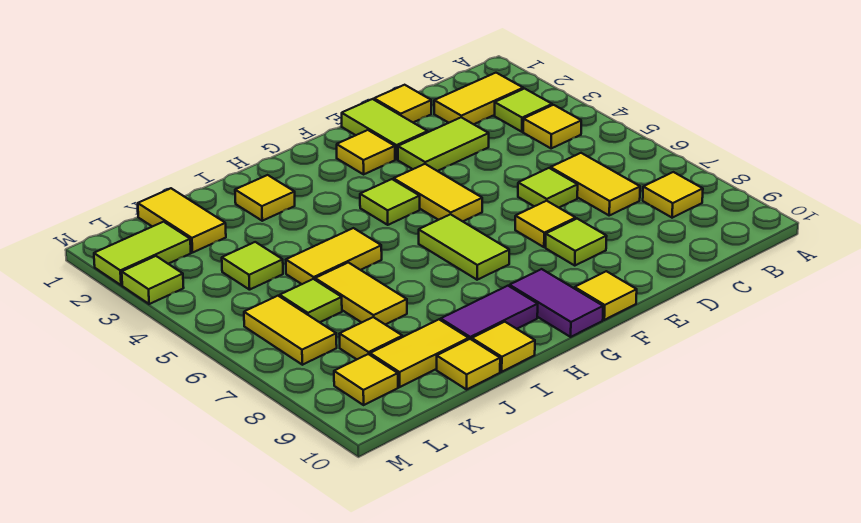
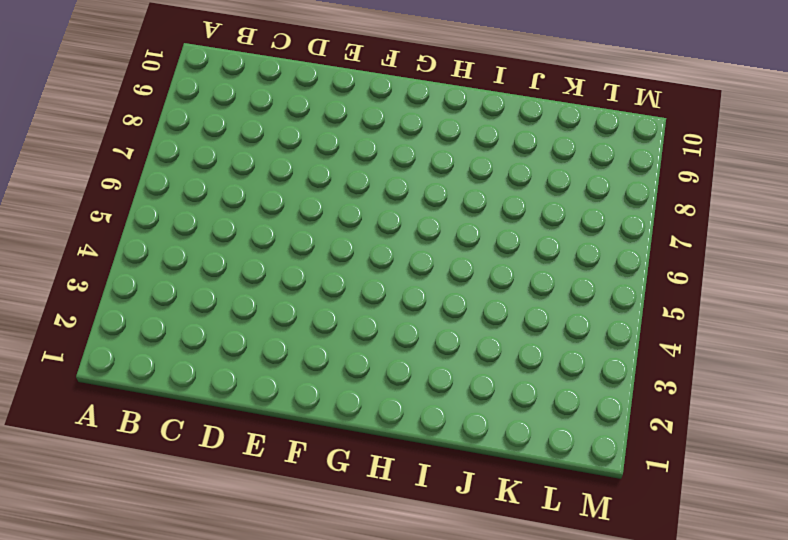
none -> yellow 1x2 tile [434,73,523,124]
none -> lime 1x1 tile [494,89,552,132]
none -> yellow 1x1 tile [523,105,581,149]
none -> yellow 1x1 tile [643,172,703,218]

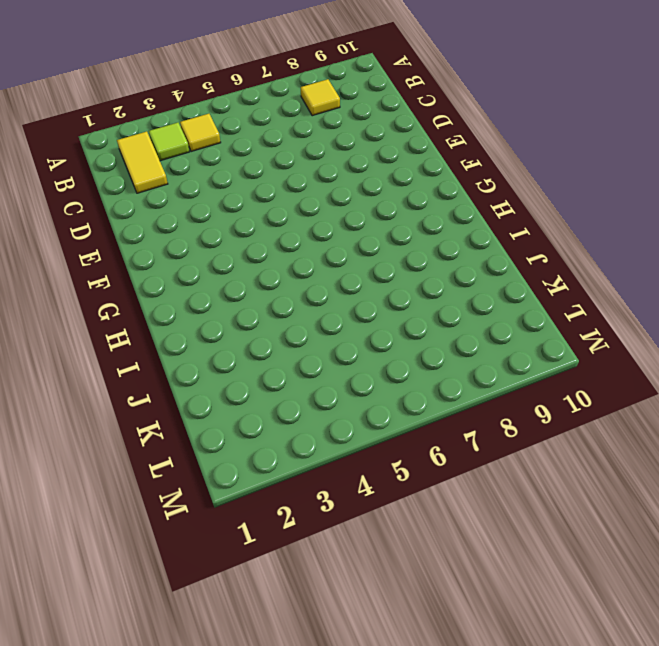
none -> yellow 1x2 tile [551,153,640,215]
none -> yellow 1x1 tile [374,85,431,122]
none -> lime 1x2 tile [398,117,489,171]
none -> lime 1x1 tile [518,168,578,208]

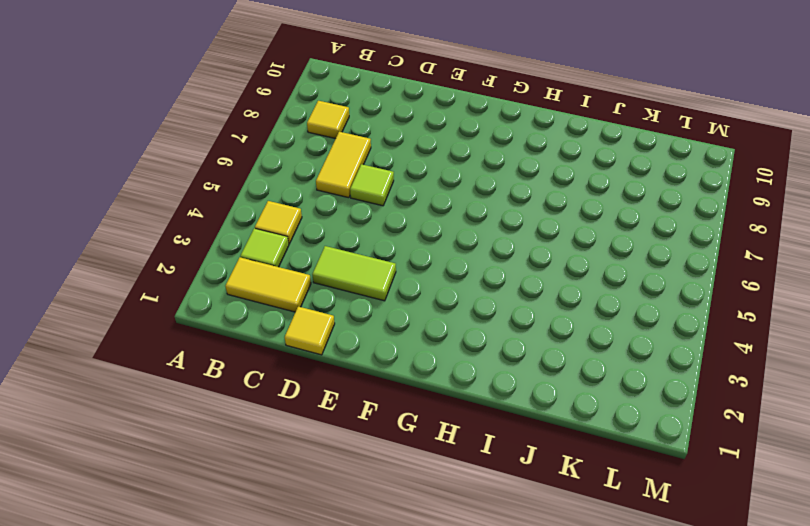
none -> lime 1x2 tile [342,99,428,159]
none -> yellow 1x1 tile [515,201,576,247]
none -> lime 1x1 tile [546,219,607,266]
none -> yellow 1x1 tile [337,130,395,174]

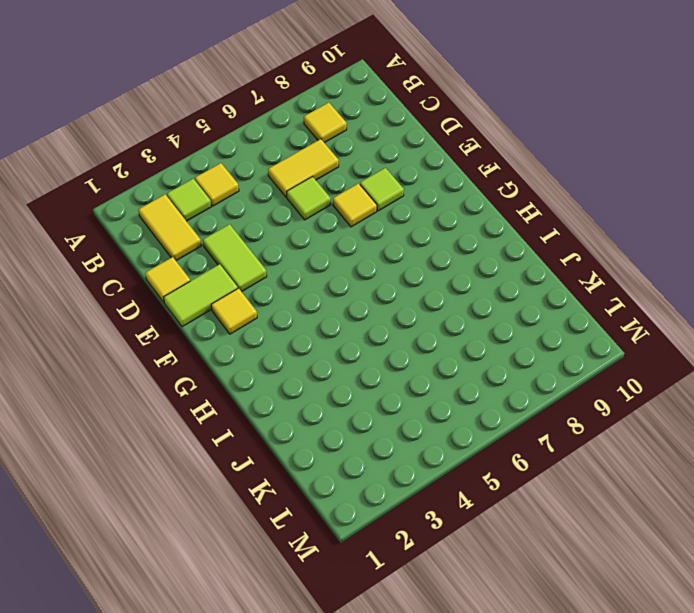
none -> yellow 1x2 tile [394,164,482,221]
none -> yellow 1x1 tile [575,271,637,320]
none -> lime 1x1 tile [360,179,420,225]
none -> lime 1x2 tile [419,214,509,280]

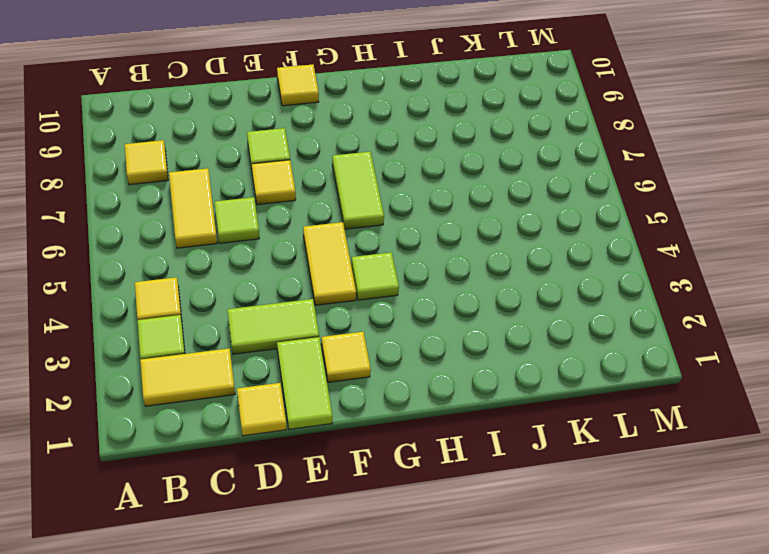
none -> purple 1x2 tile [510,269,603,337]
none -> purple 1x2 tile [441,286,538,340]
none -> yellow 1x1 tile [235,175,295,221]
none -> yellow 1x2 tile [286,228,382,284]

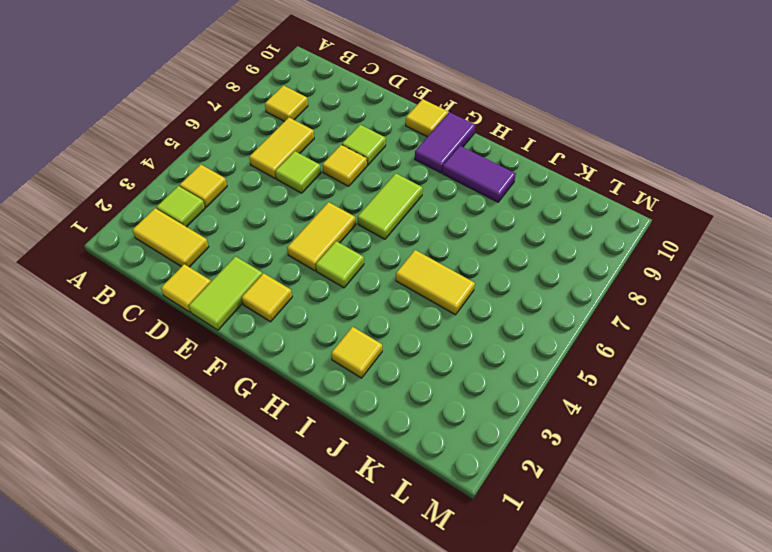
none -> lime 1x2 tile [398,117,489,171]
none -> yellow 1x1 tile [472,322,535,372]
none -> yellow 1x2 tile [315,262,407,325]
none -> yellow 1x2 tile [370,320,469,387]

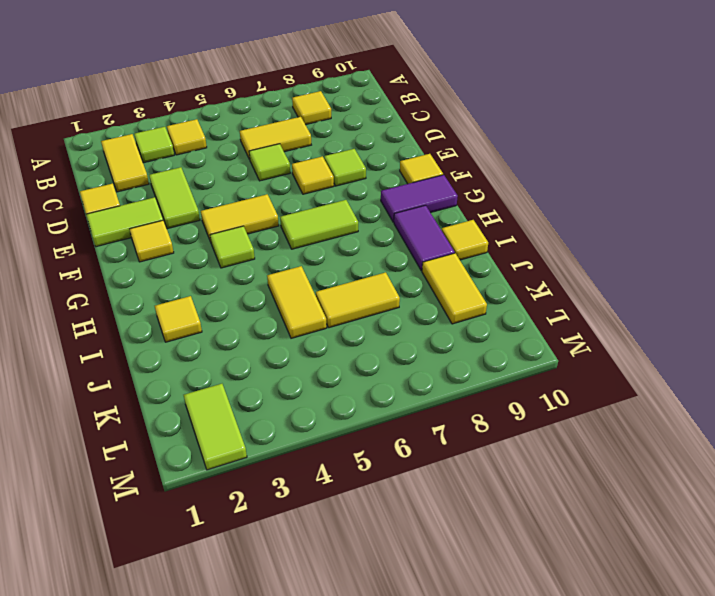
none -> yellow 1x1 tile [437,339,500,389]
none -> yellow 1x2 tile [138,188,226,253]
none -> lime 1x1 tile [222,242,283,290]
none -> lime 1x1 tile [280,279,342,322]

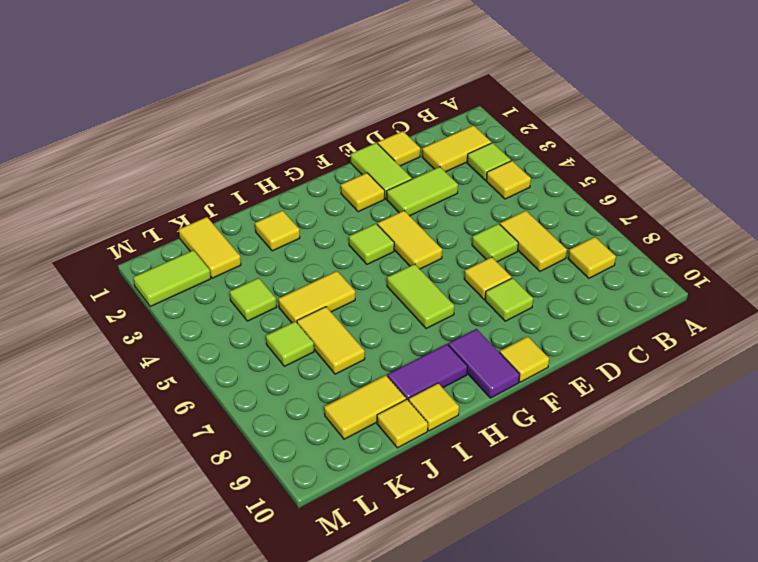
none -> yellow 1x1 tile [340,317,402,359]
none -> yellow 1x2 tile [244,296,337,365]
none -> yellow 1x1 tile [334,354,398,405]
none -> lime 1x1 tile [122,256,184,304]

